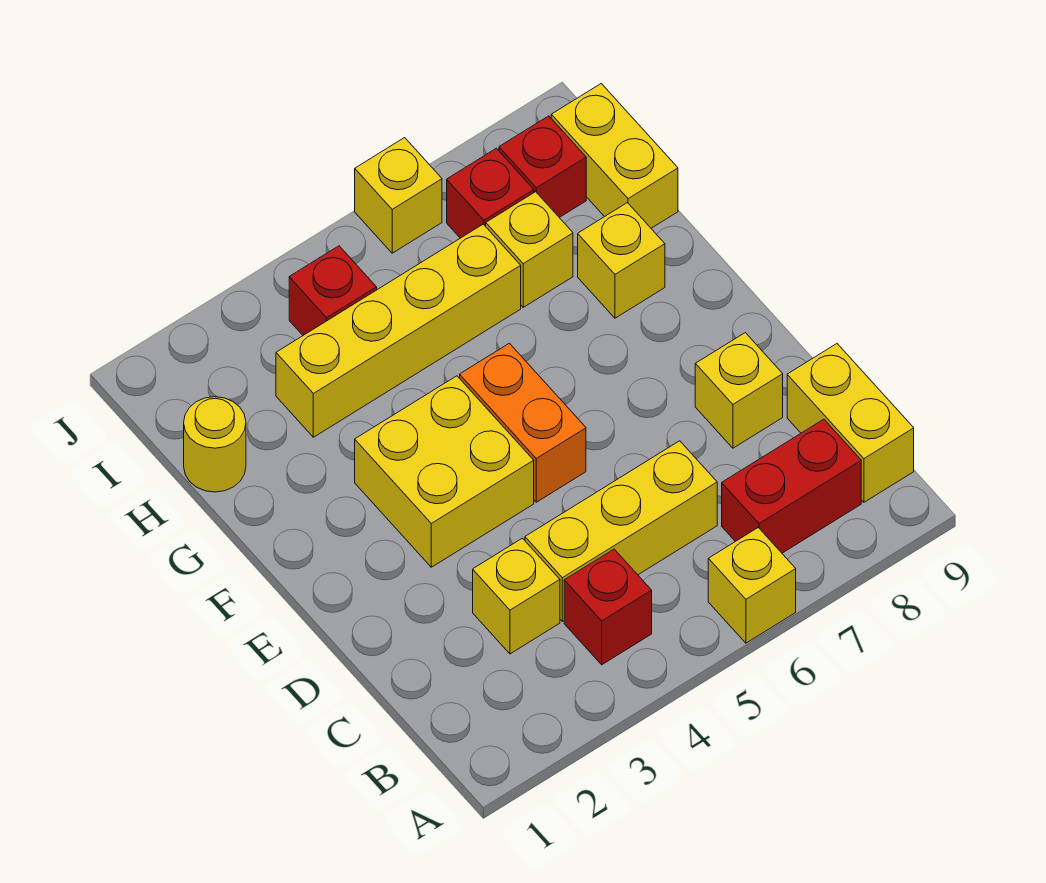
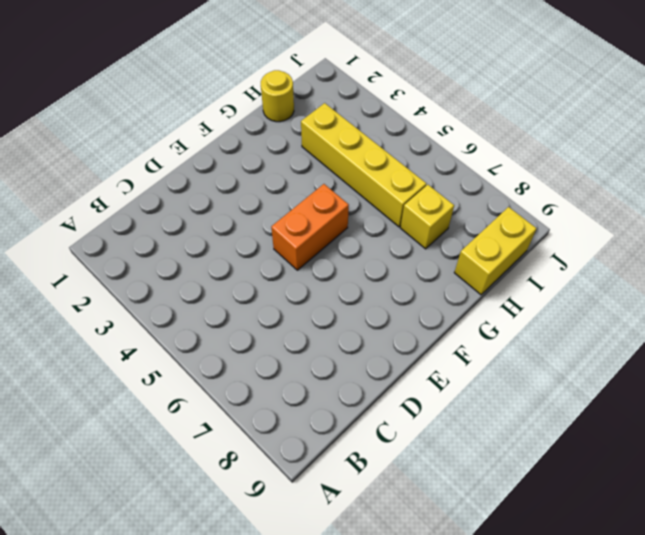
none -> yellow 1x1 brick [708,528,796,643]
none -> red 1x1 brick [564,549,652,665]
none -> red 1x2 brick [722,419,861,553]

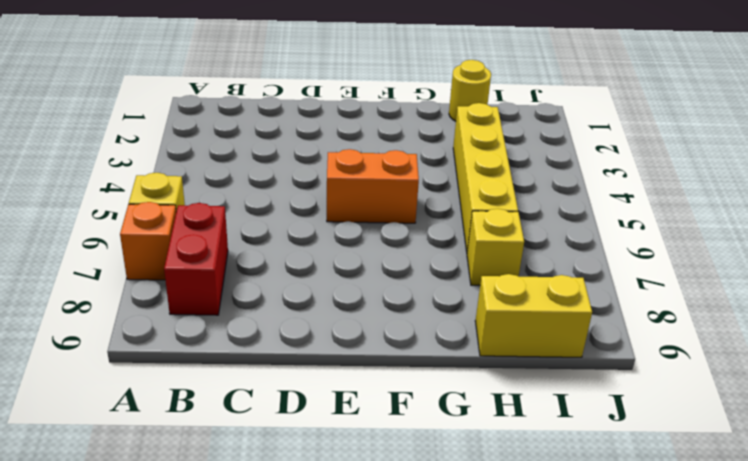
orange 1x1 brick [120,202,176,280] -> none
none -> red 1x1 brick [564,549,652,665]
none -> yellow 1x2 brick [787,344,914,502]
none -> yellow 1x1 brick [473,538,560,654]

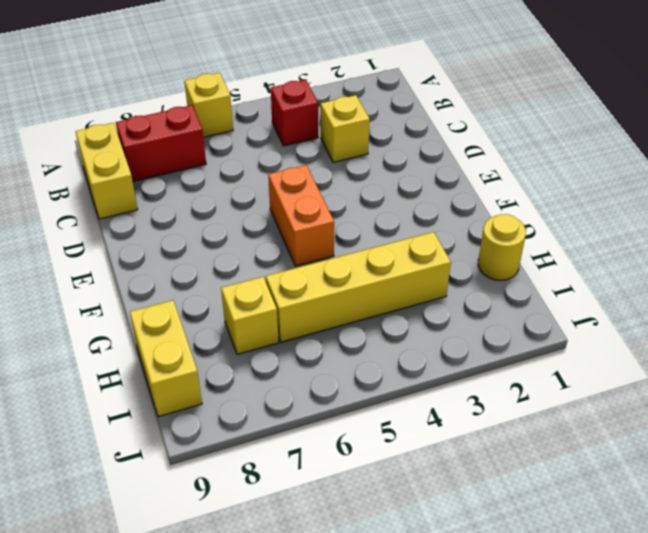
none -> yellow 1x3 brick [525,441,717,621]
none -> yellow 1x1 brick [695,333,783,448]
none -> yellow 2x2 brick [355,376,534,567]

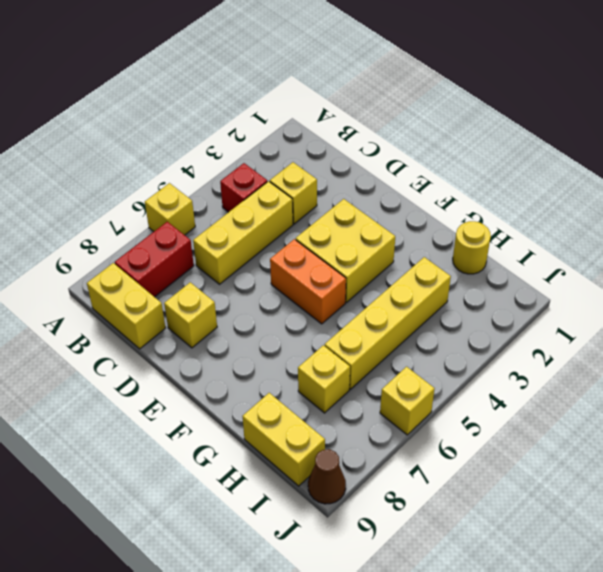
brown 1x1 cone [308,449,346,504] -> none
none -> yellow 1x1 brick [578,203,665,318]
none -> red 1x1 brick [289,246,377,335]
none -> red 1x1 brick [447,148,534,238]

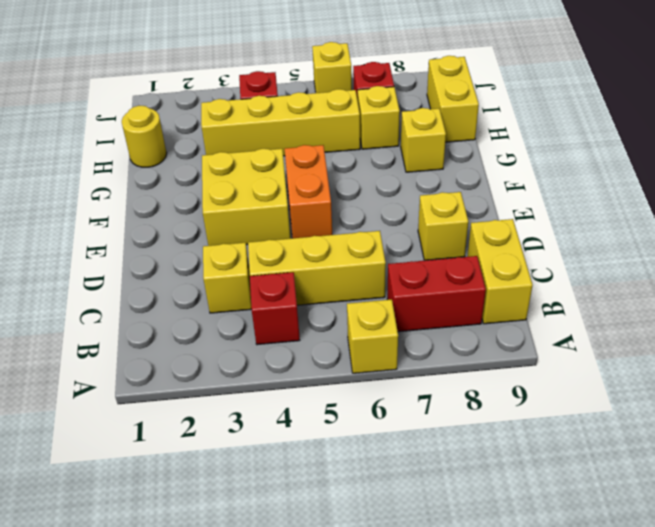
none -> red 1x1 brick [499,116,586,217]

